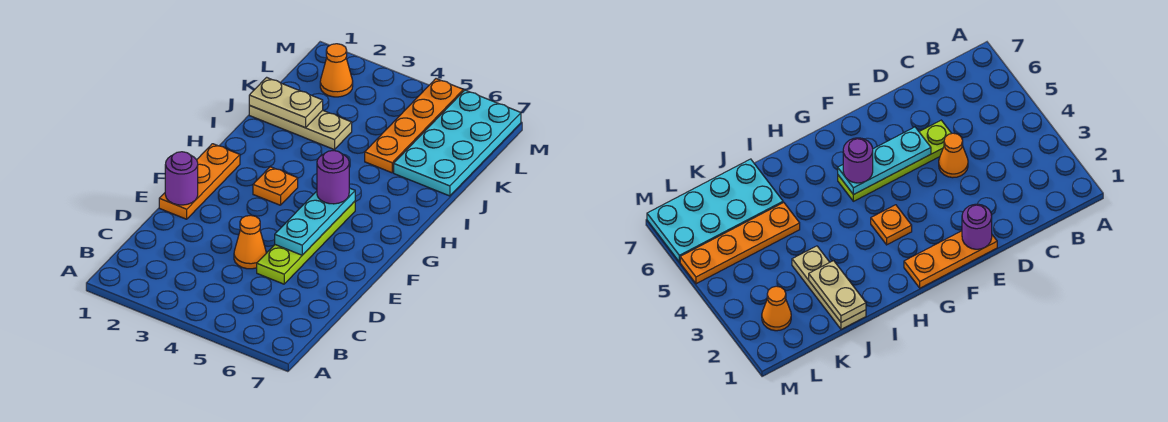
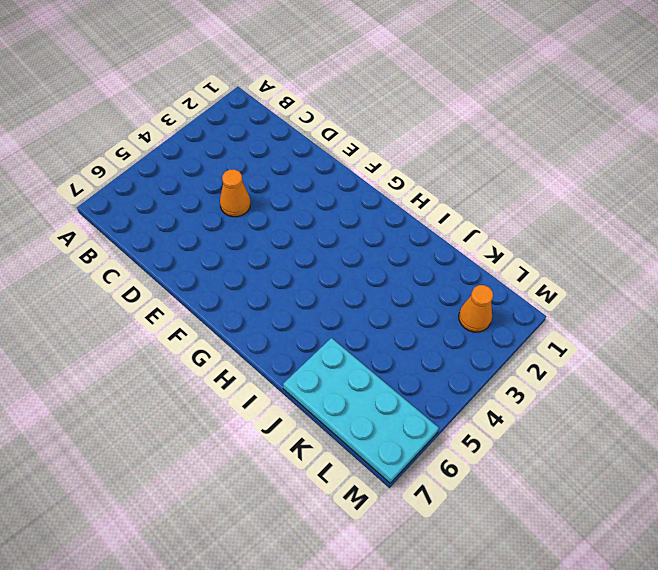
none -> lime 1x4 plate [257,201,355,284]
none -> orange 1x3 plate [159,144,240,219]
none -> orange 1x1 plate [253,167,298,205]

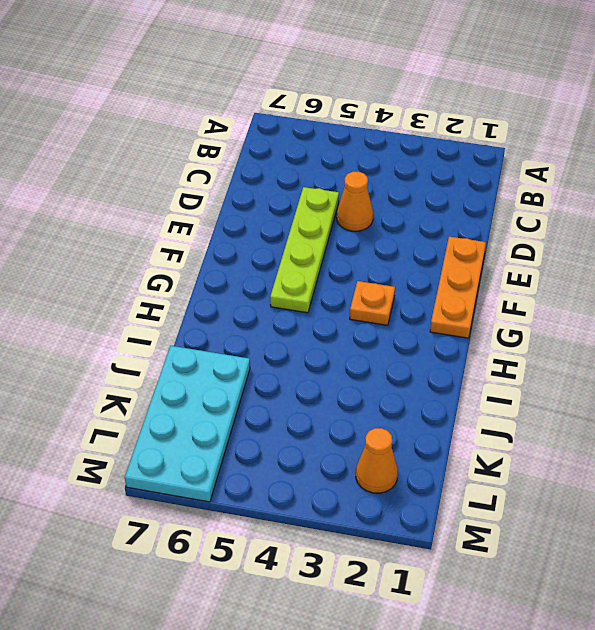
none -> tan 1x3 plate [249,106,352,150]
none -> orange 1x4 plate [365,79,463,173]
none -> purple 1x1 round brick [165,152,198,205]

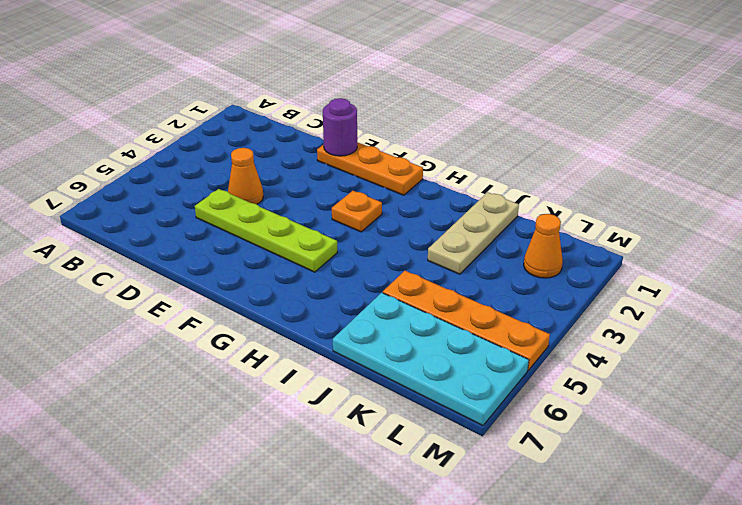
none -> cyan 1x3 plate [275,188,355,255]
none -> tan 1x2 plate [249,77,323,128]
none -> purple 1x1 round brick [317,151,349,204]

